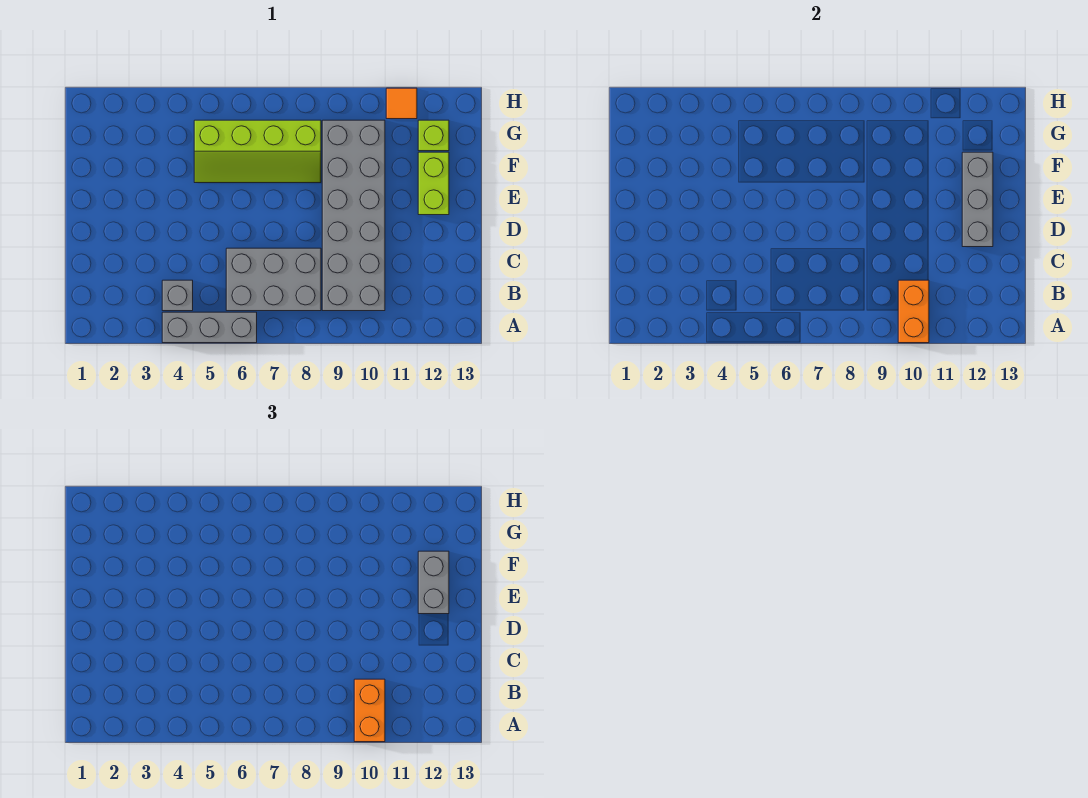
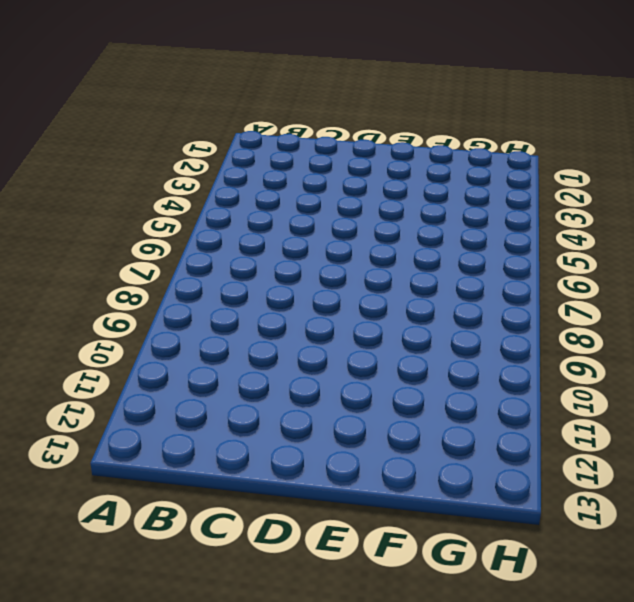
none -> grey 1x3 brick [162,312,257,343]
none -> grey 1x1 brick [162,280,193,311]
none -> grey 2x3 brick [226,248,321,311]

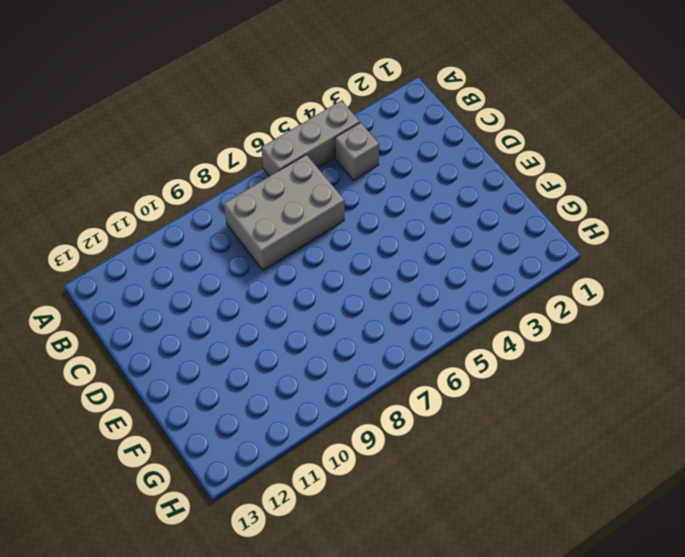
none -> grey 2x6 brick [322,120,385,311]
none -> lime 1x2 brick [418,152,449,215]
none -> lime 2x4 slope [194,120,321,183]

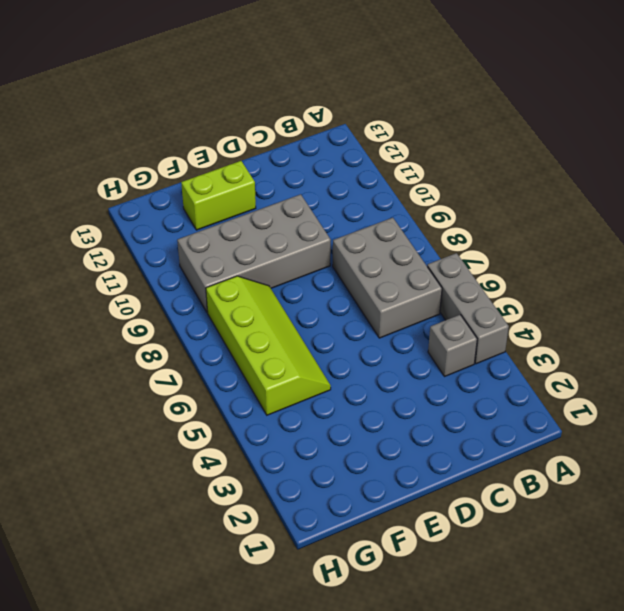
grey 2x4 brick [177,194,331,313] -> grey 2x6 brick [322,120,385,311]
none -> lime 1x1 brick [418,120,449,151]
none -> orange 1x1 tile [386,88,417,119]
none -> orange 1x2 brick [898,280,929,343]

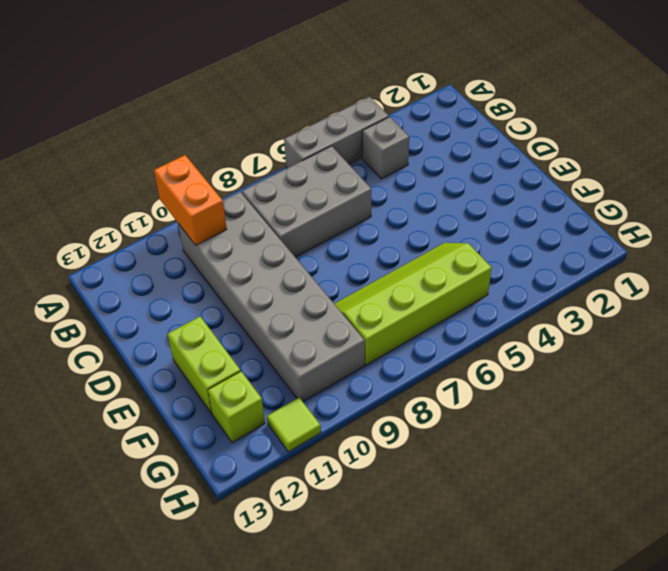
lime 1x1 tile [267,398,321,452] -> orange 1x1 tile [386,88,417,119]
none -> grey 1x3 brick [962,152,993,247]
none -> orange 1x2 brick [354,679,385,742]
none -> grey 1x2 brick [418,551,449,614]

